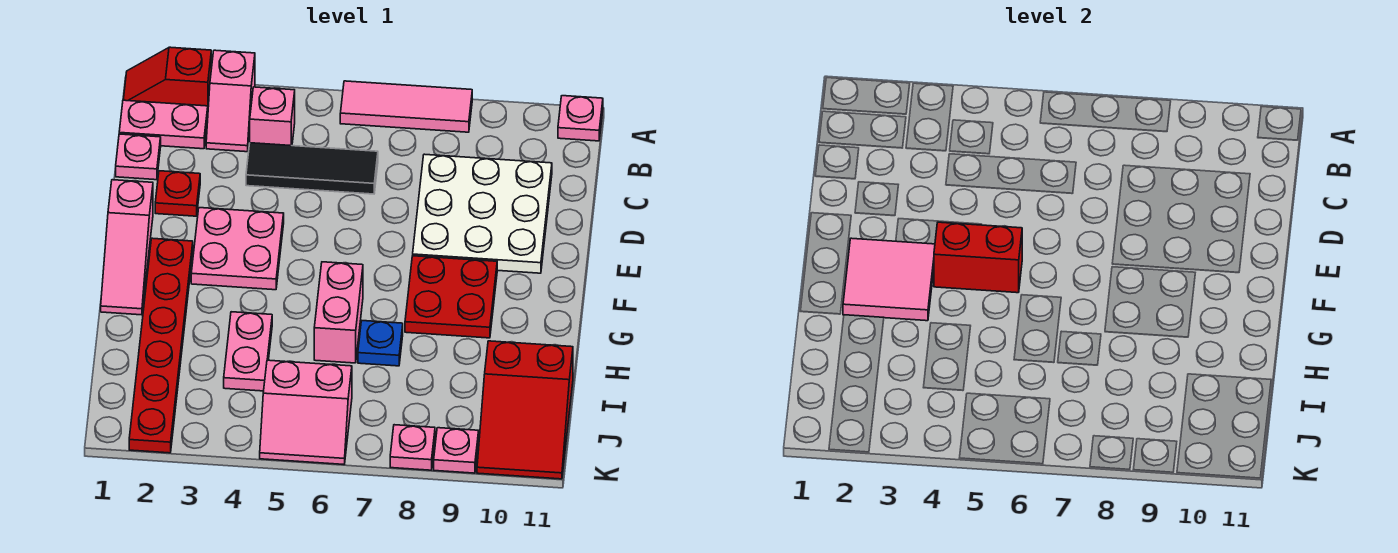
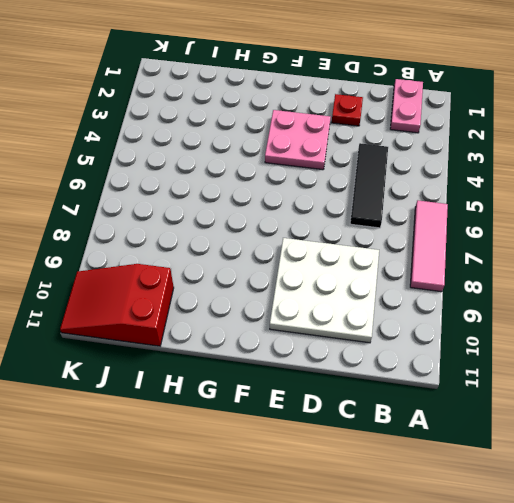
none -> red 1x2 slope [123,47,211,107]
none -> pink 1x2 slope [206,50,255,152]
none -> pink 1x1 plate [558,96,603,141]

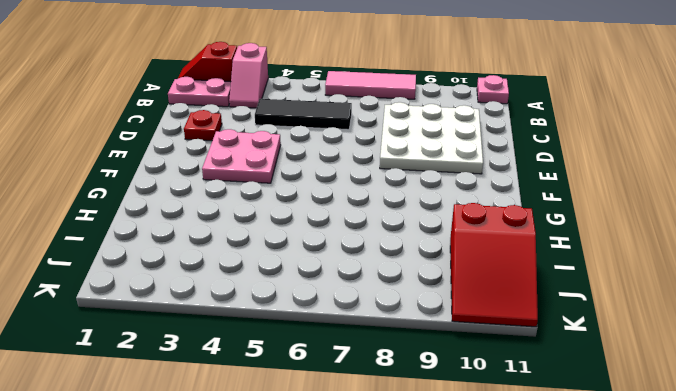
none -> pink 1x1 brick [250,87,295,146]
none -> pink 1x1 plate [116,134,161,180]
none -> pink 1x3 slope [101,180,153,315]

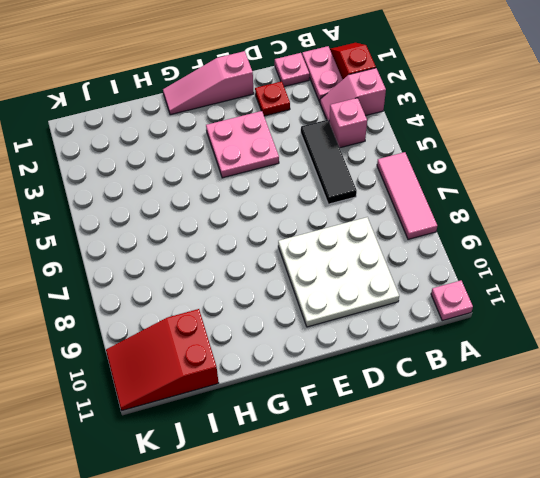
none -> red 1x6 plate [129,238,193,453]
none -> red 2x2 plate [405,256,497,338]
none -> pink 1x2 brick [314,262,363,363]

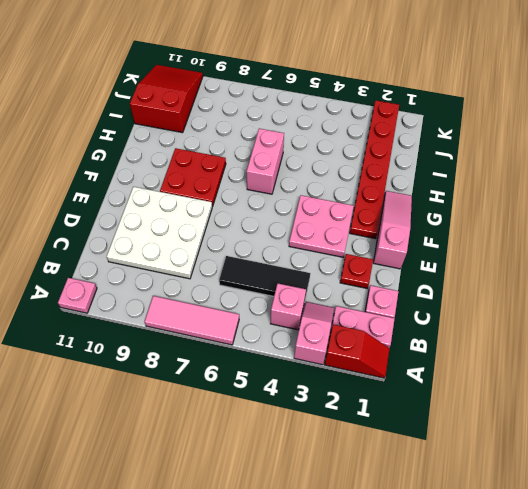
none -> pink 1x2 plate [224,312,272,391]
none -> blue 1x1 plate [358,321,403,366]
none -> pink 2x2 slope [260,360,352,464]

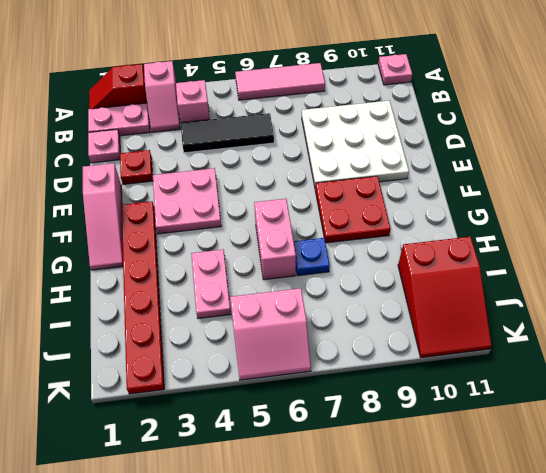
none -> pink 1x1 plate [390,425,435,470]
none -> pink 1x1 plate [434,428,479,473]
none -> pink 2x2 tile [843,238,935,321]

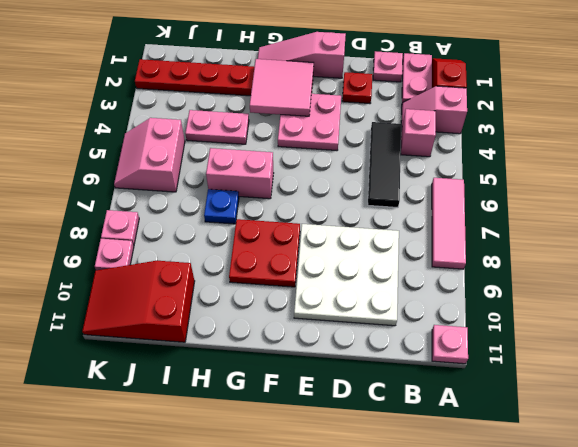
none -> red 1x2 brick [934,222,1022,293]

